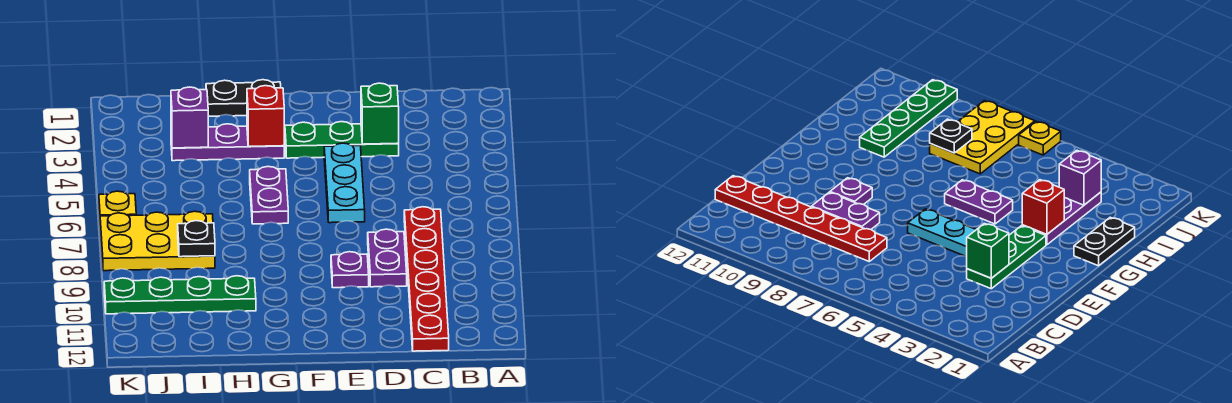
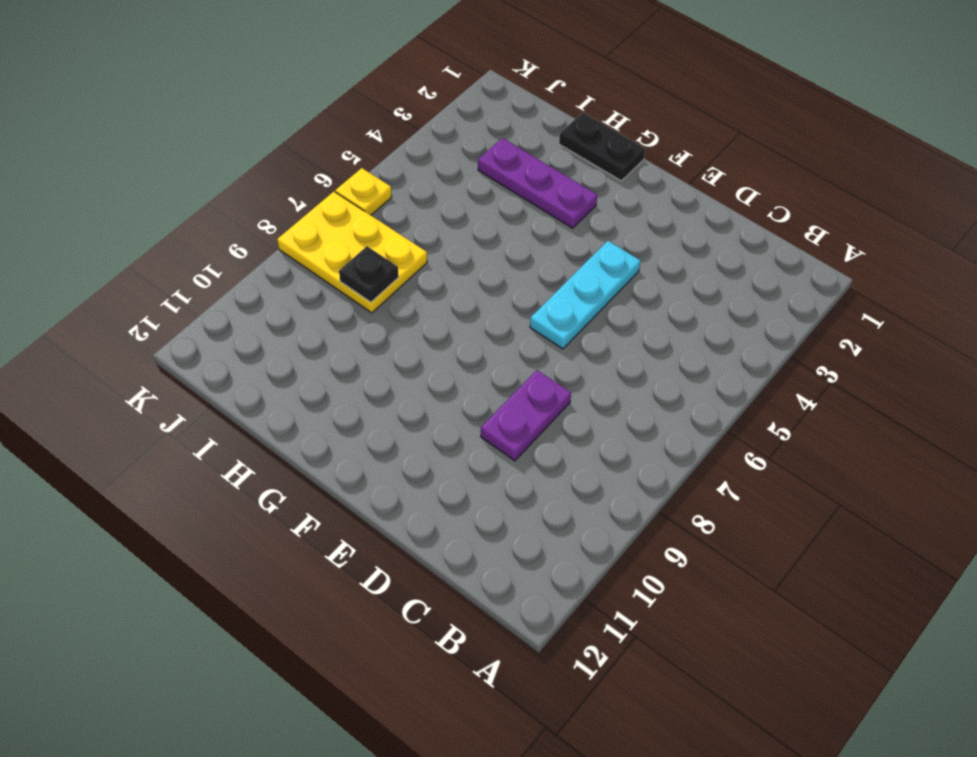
none -> red 1x6 plate [404,207,449,351]
none -> green 1x3 plate [285,122,399,158]
none -> purple 1x1 plate [331,252,369,288]

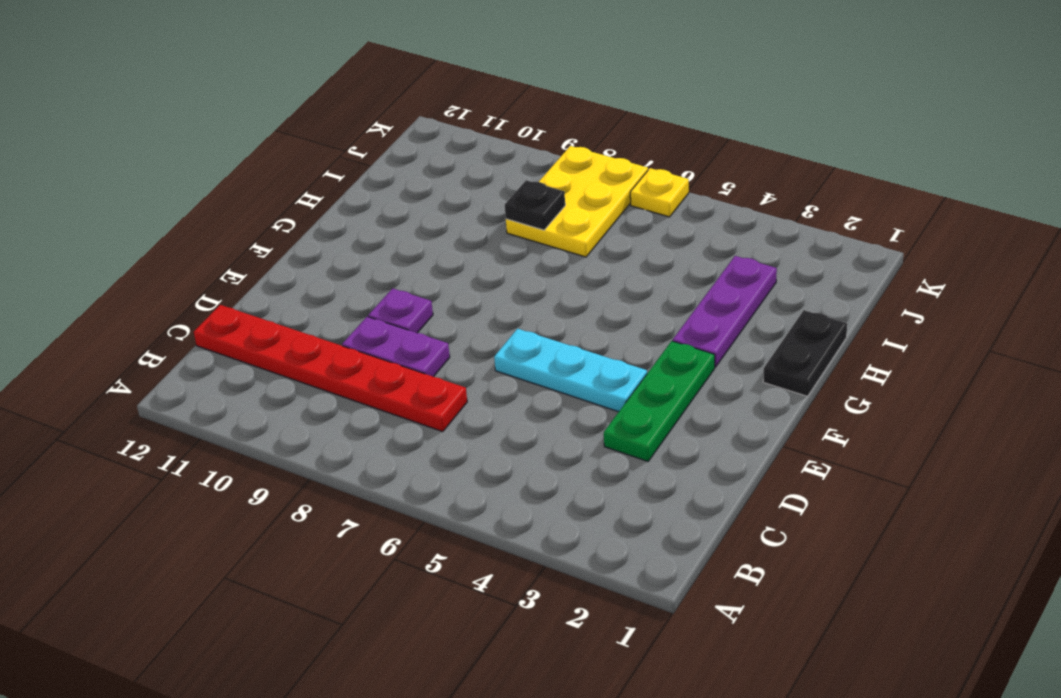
none -> purple 1x2 plate [250,167,288,224]
none -> green 1x4 plate [104,276,256,314]
none -> green 1x1 brick [361,83,399,144]

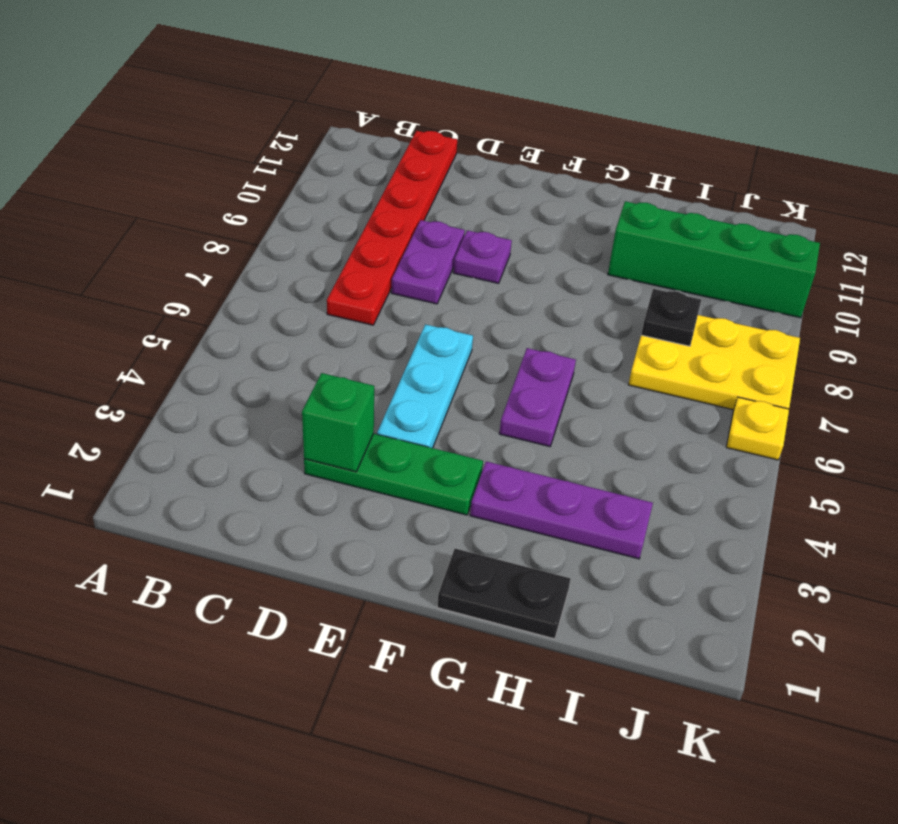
green 1x4 brick [608,201,820,318] -> green 1x4 plate [104,276,256,314]
none -> red 1x1 brick [247,86,284,146]
none -> purple 1x1 brick [171,87,208,148]

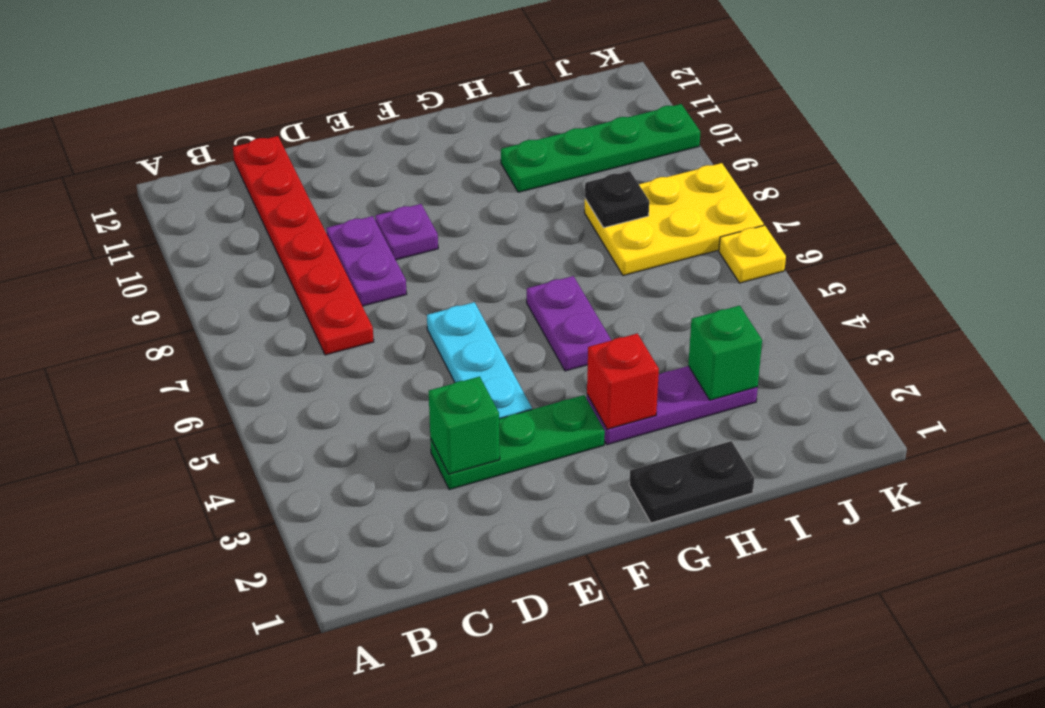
green 1x1 brick [688,306,762,400] -> purple 1x1 brick [171,87,208,148]

